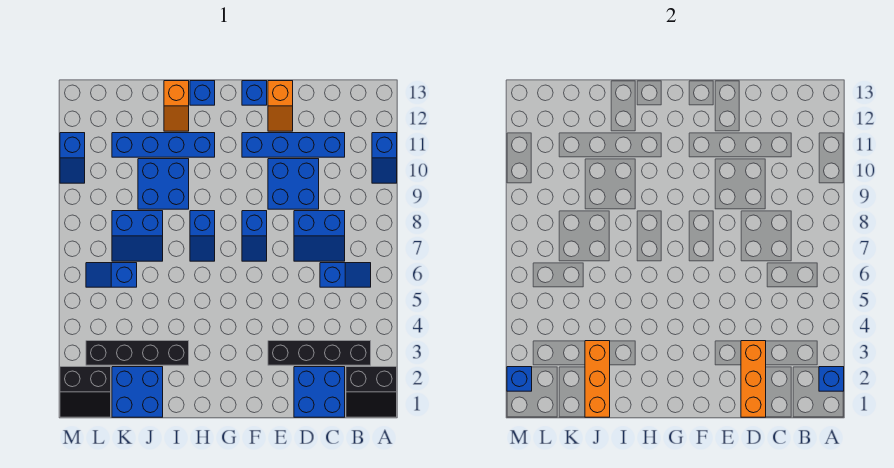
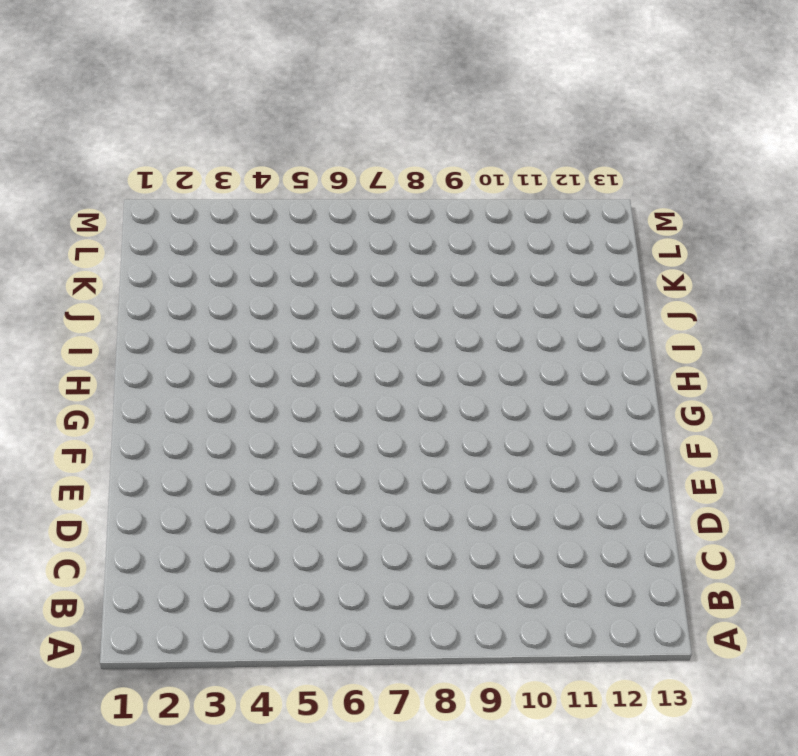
none -> black 2x2 slope [346,367,397,417]
none -> blue 1x2 slope [372,133,397,183]
none -> black 1x4 brick [268,341,371,365]

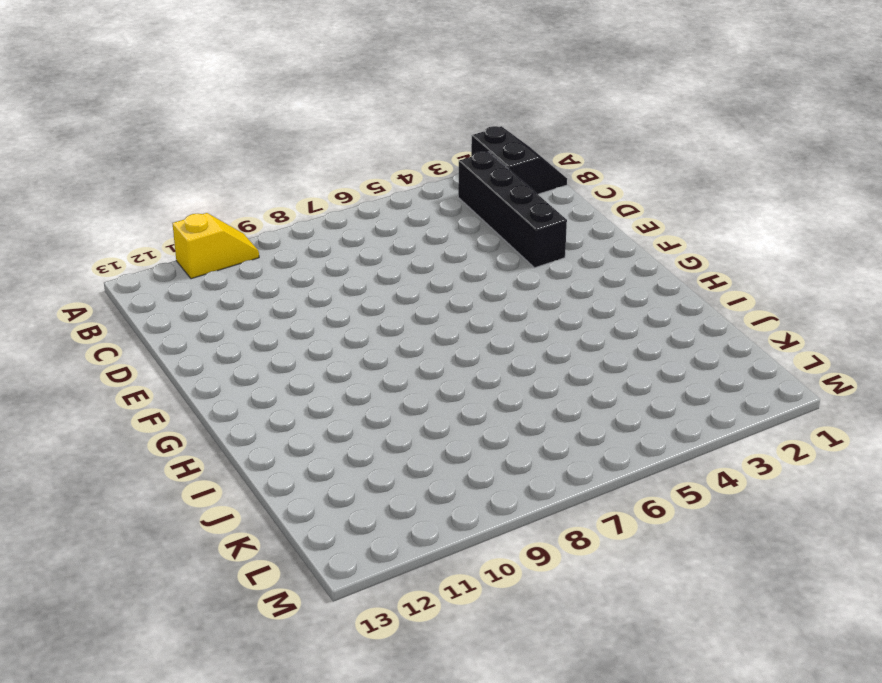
yellow 1x2 slope [172,213,259,279] -> blue 1x2 slope [372,133,397,183]
none -> blue 1x2 slope [320,263,371,287]
none -> blue 2x2 brick [294,367,345,417]
none -> blue 2x2 slope [294,211,345,261]

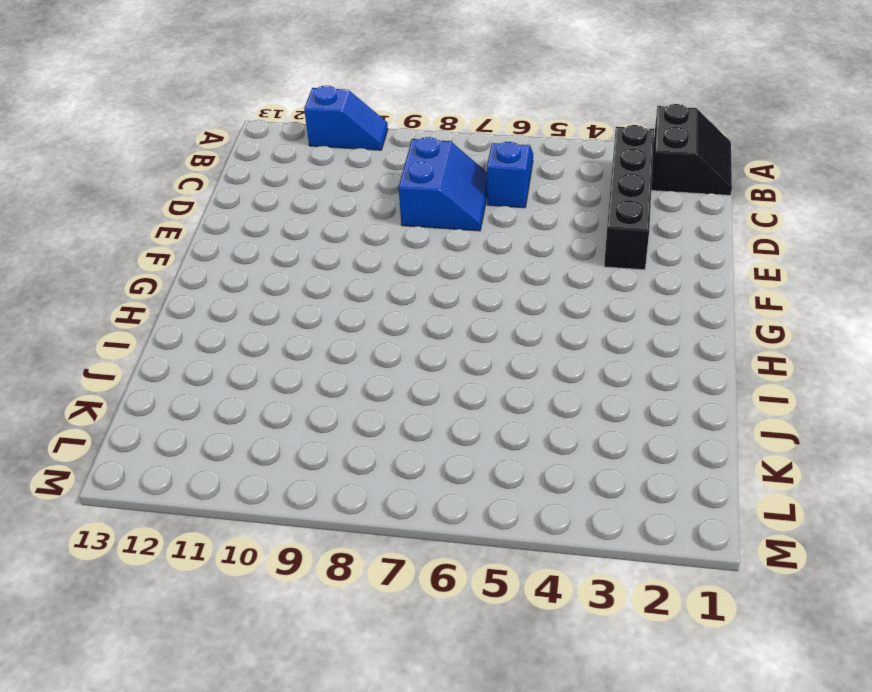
none -> blue 2x2 brick [294,367,345,417]
none -> blue 1x4 brick [242,133,345,157]
none -> blue 2x2 brick [268,159,319,209]

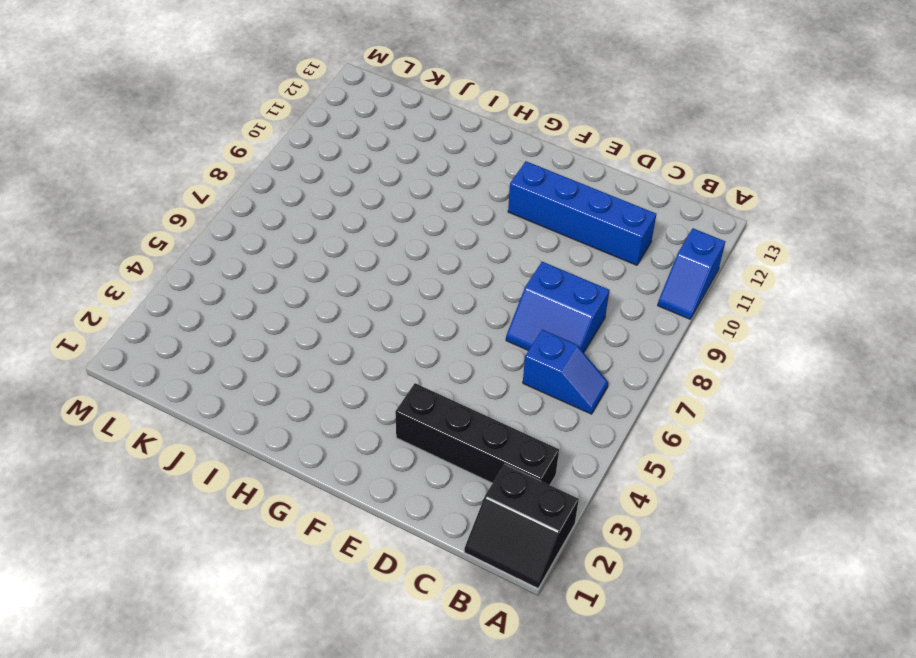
none -> blue 2x2 brick [294,367,345,417]
none -> blue 2x2 brick [268,159,319,209]
none -> orange 1x2 slope [268,81,293,131]

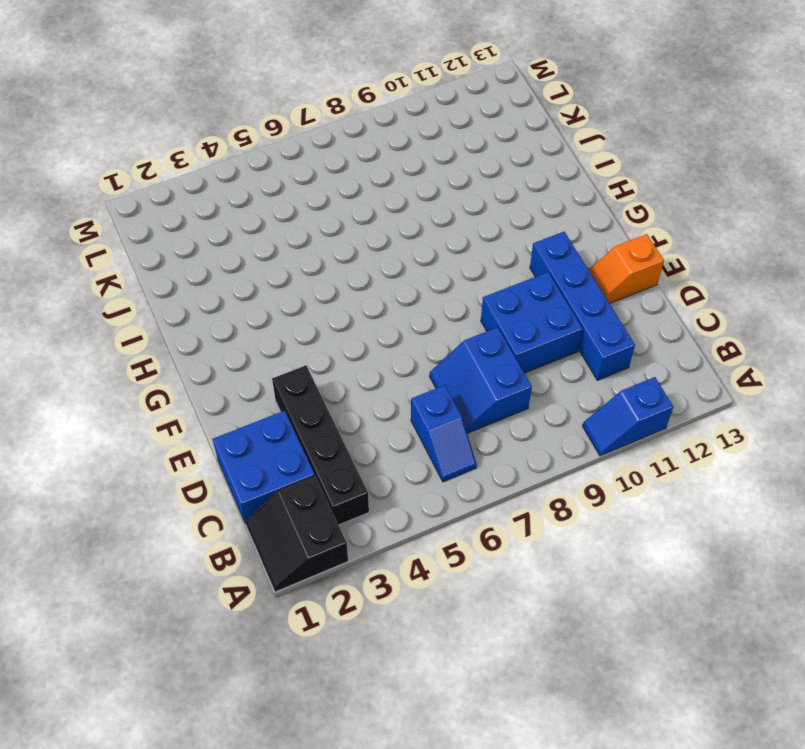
none -> blue 1x2 slope [242,211,267,261]
none -> blue 1x1 brick [242,81,267,105]
none -> blue 1x2 slope [190,211,215,261]

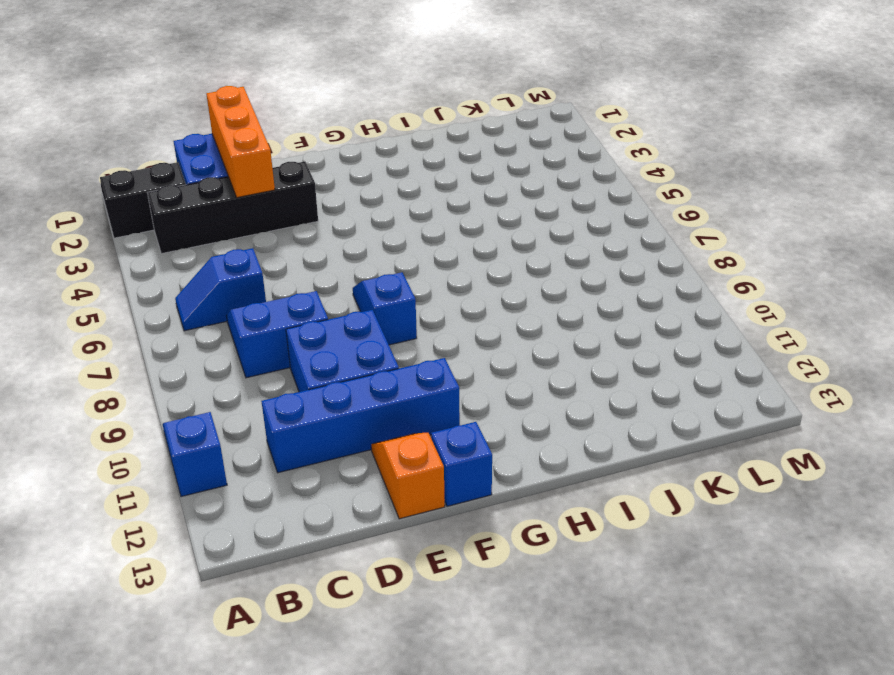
none -> blue 1x2 slope [190,211,215,261]
none -> blue 1x4 brick [112,133,215,157]
none -> blue 1x1 brick [190,81,215,105]

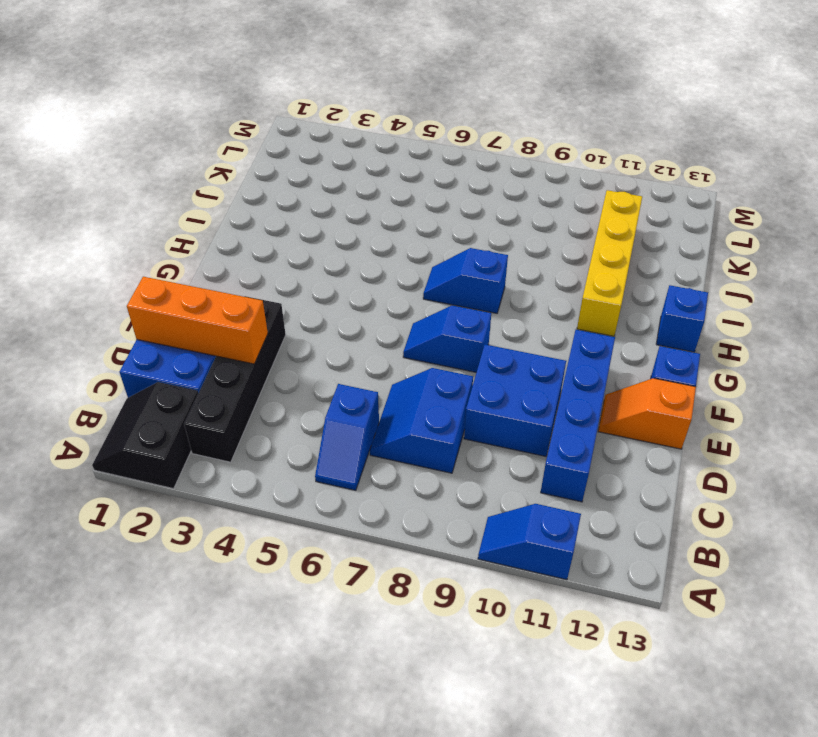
yellow 1x4 brick [577,190,642,336] -> blue 1x4 brick [112,133,215,157]
none -> black 1x4 brick [86,341,189,365]
none -> blue 2x2 brick [138,159,189,209]
none -> orange 1x2 slope [164,81,189,131]

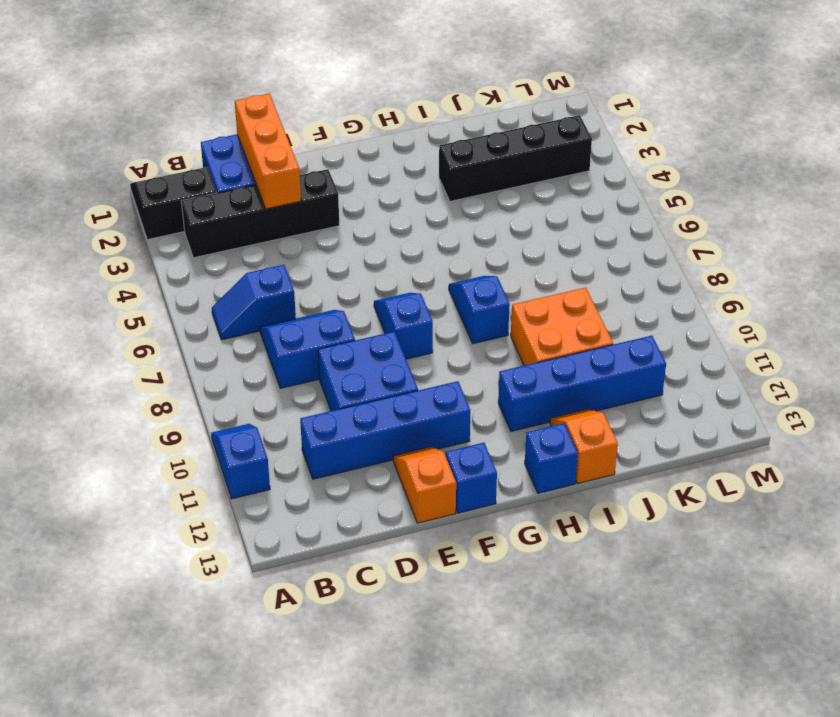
orange 2x2 brick [511,288,613,366] -> blue 2x2 brick [138,159,189,209]
none -> blue 2x2 brick [112,367,163,417]
none -> blue 2x2 slope [112,211,163,261]
none -> blue 1x2 slope [86,263,137,287]

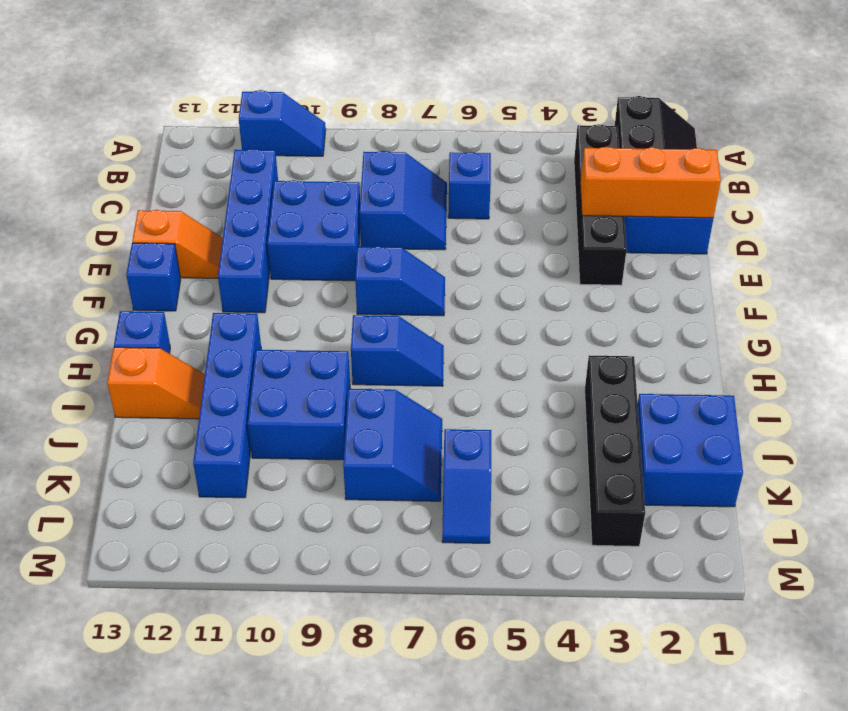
none -> black 2x2 slope [60,367,111,417]
none -> blue 1x2 slope [60,133,85,183]
none -> blue 1x1 brick [819,367,844,391]

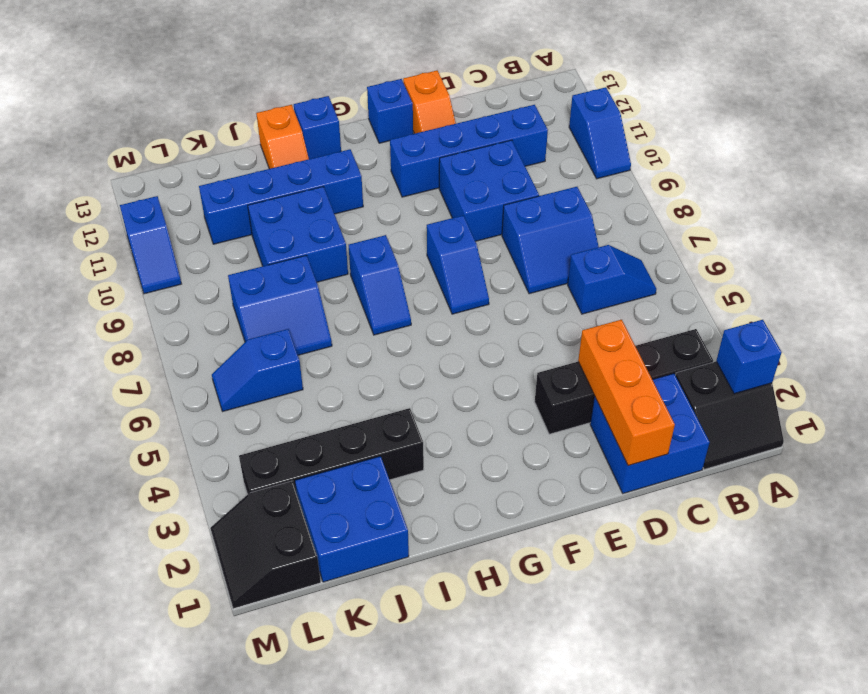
black 2x2 slope [210,481,321,609] -> black 2x2 slope turned to [60,367,111,417]
none -> orange 1x3 brick [585,341,610,417]
none -> blue 1x1 brick [507,367,532,391]

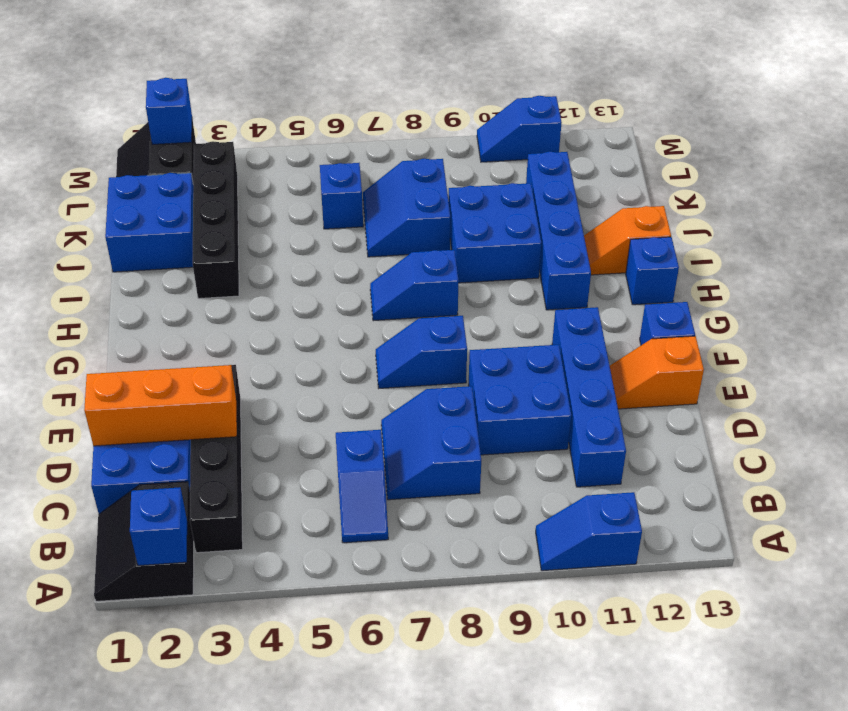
none -> orange 1x3 brick [585,341,610,417]

